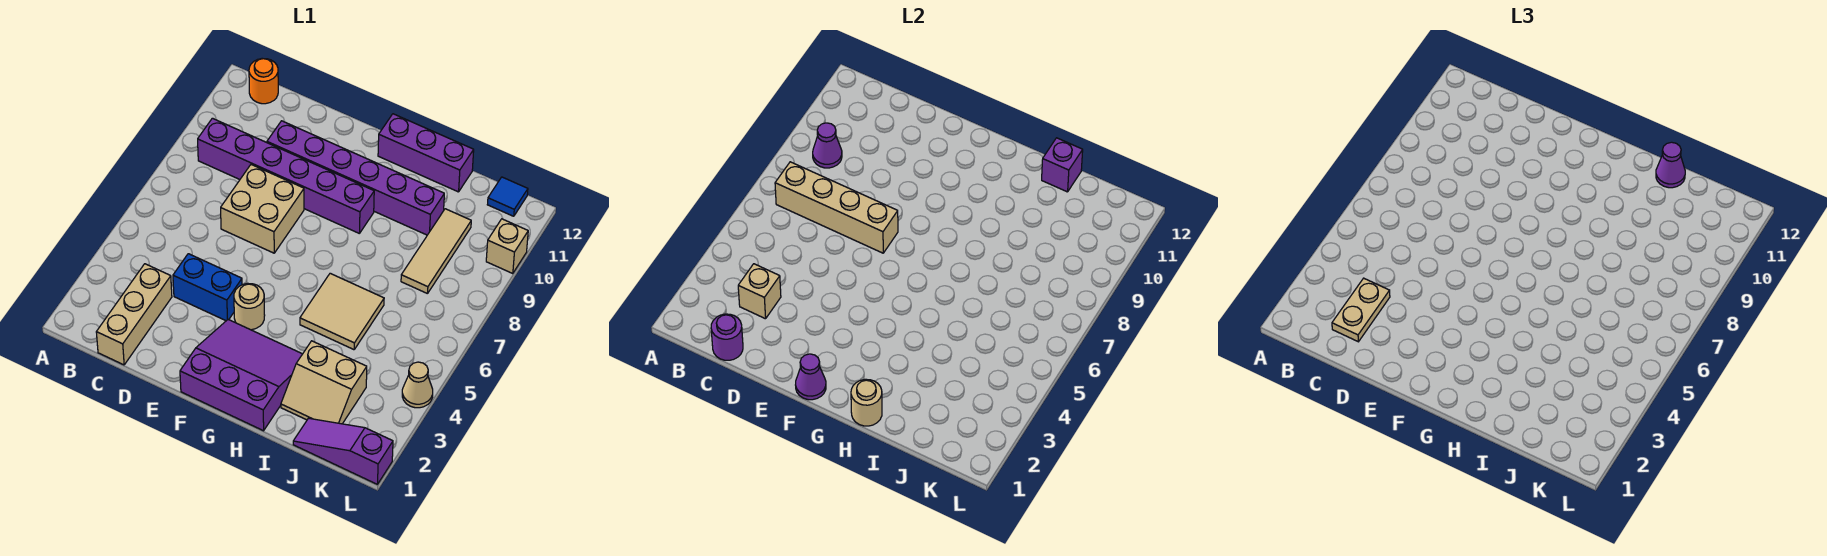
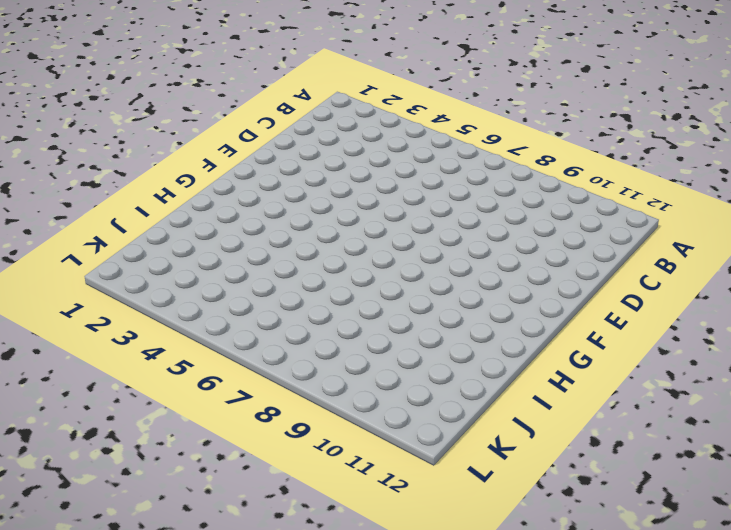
none -> purple 1x6 brick [198,118,374,234]
none -> orange 1x1 round brick [249,58,278,104]
none -> tan 1x3 brick [96,264,172,365]

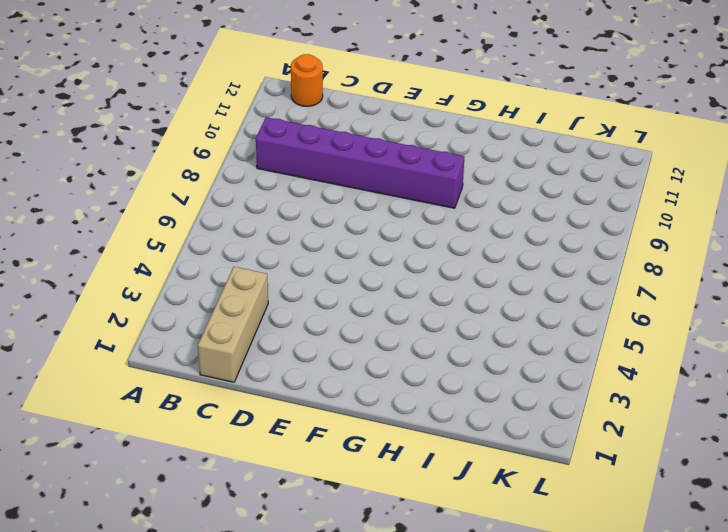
none -> blue 1x2 brick [173,254,242,321]
none -> tan 2x2 brick [221,165,304,253]
none -> purple 1x6 brick [267,121,444,235]

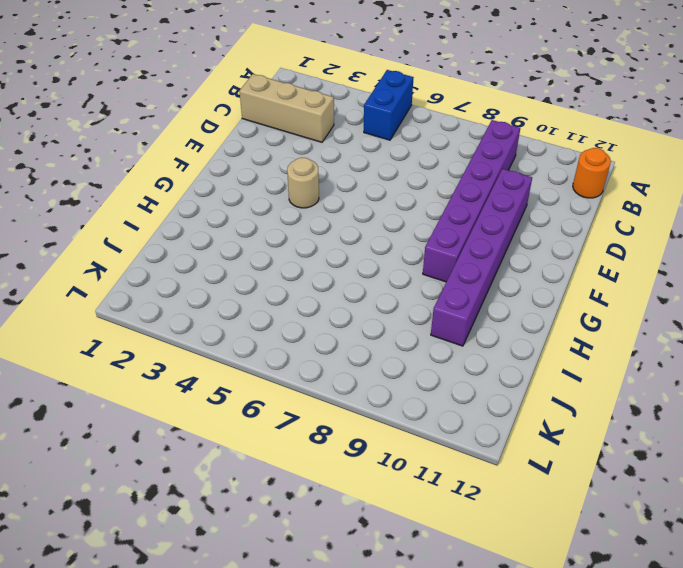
blue 1x2 brick [364,70,414,140] -> blue 1x2 brick moved to [173,254,242,321]
none -> tan 2x2 brick [221,165,304,253]
none -> purple 3x3 slope [180,320,302,431]
none -> purple 1x3 brick [378,114,474,192]

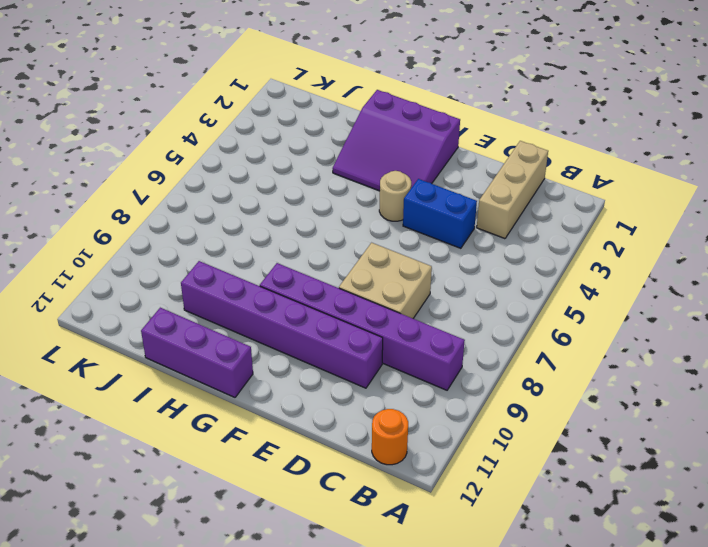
none -> tan 2x2 tile [300,273,384,350]
none -> tan 2x2 slope [281,341,367,424]
none -> purple 1x3 slope [293,418,393,484]

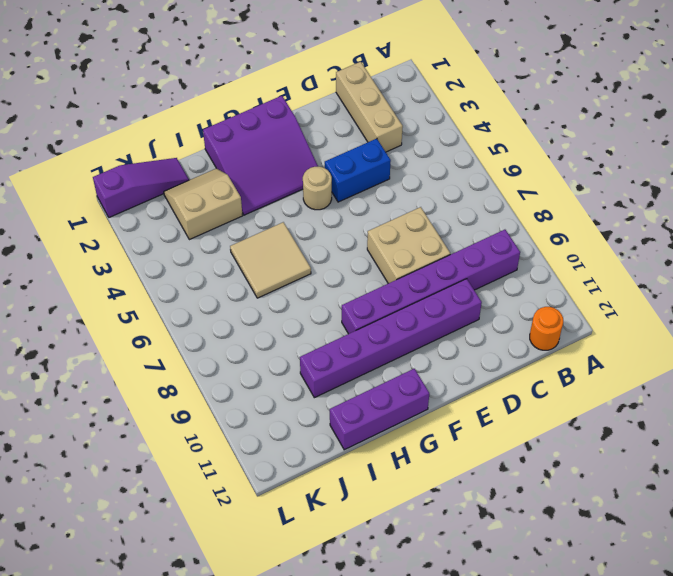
none -> tan 1x3 tile [401,209,471,294]
none -> blue 1x1 tile [487,177,528,216]
none -> tan 1x1 cone [402,362,433,408]

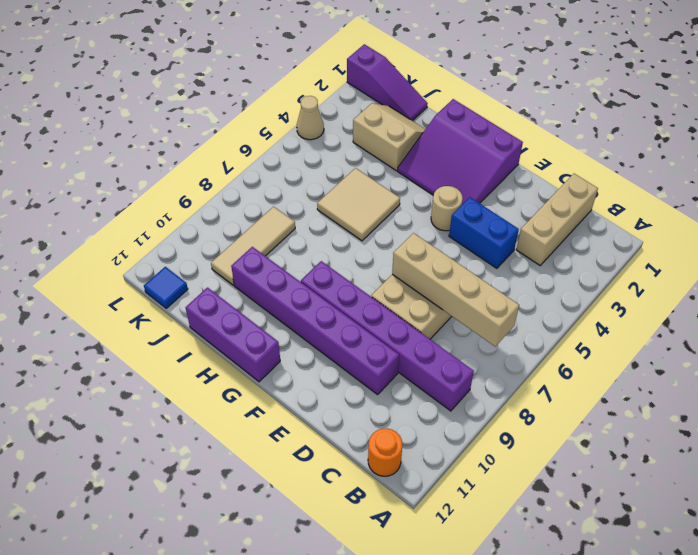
none -> tan 1x1 brick [486,219,528,274]
none -> purple 1x1 cone [813,123,842,168]
none -> purple 1x1 round brick [711,314,743,360]

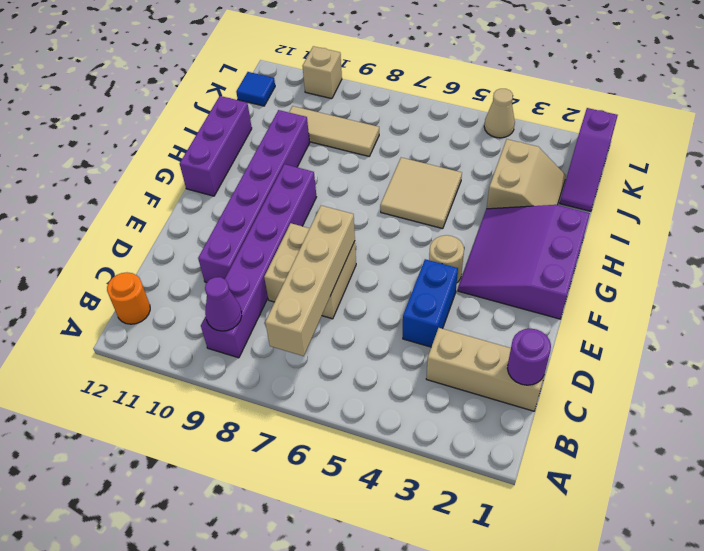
none -> tan 1x1 brick [738,264,781,319]
none -> purple 1x1 cone [796,354,826,400]
none -> tan 1x1 round brick [851,379,882,426]

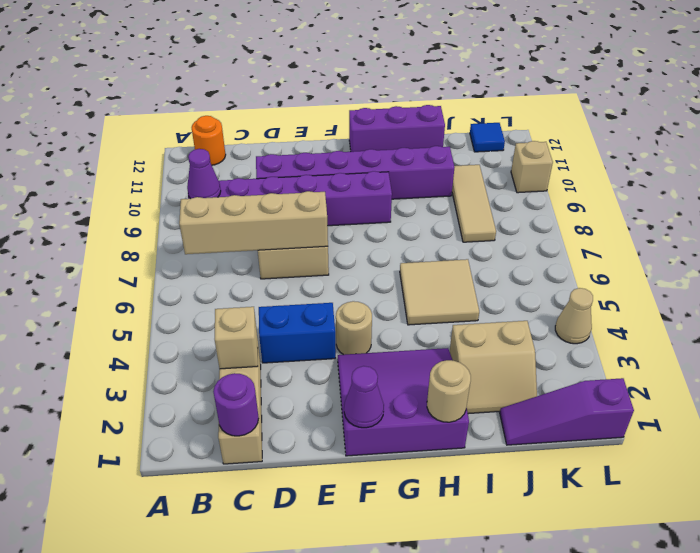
none -> purple 1x1 brick [1042,138,1083,192]
none -> tan 1x2 plate [1332,278,1390,342]
none -> purple 1x1 cone [1656,142,1685,188]

